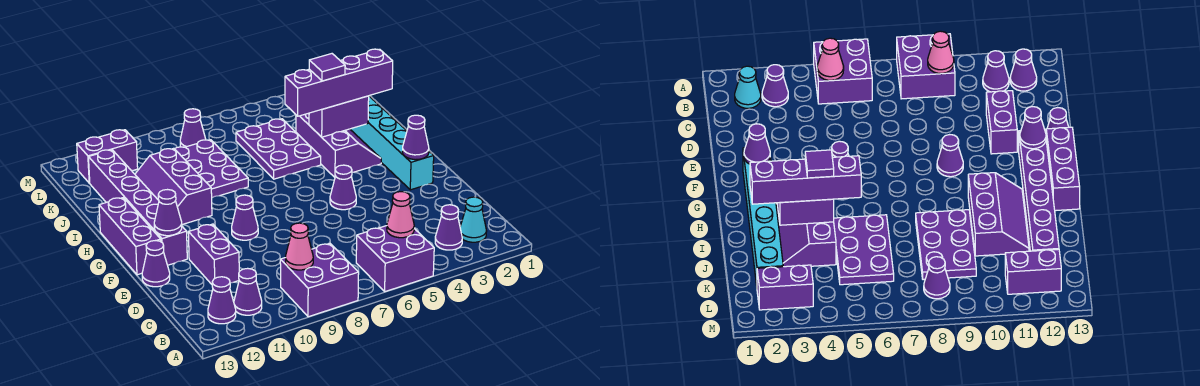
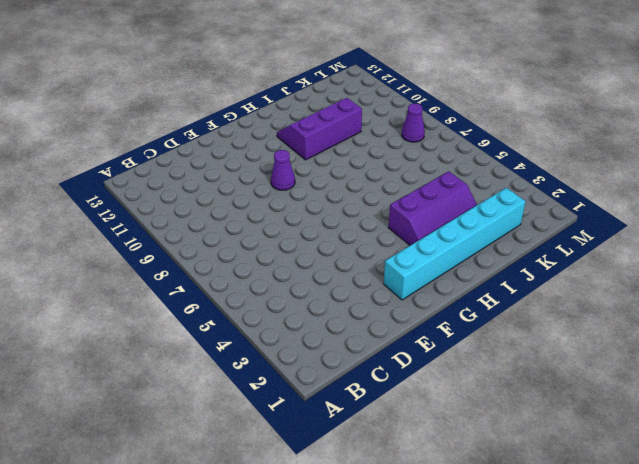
none -> purple 2x2 brick [356,226,434,292]
none -> purple 2x2 brick [280,244,359,317]
none -> cyan 1x1 cone [460,197,487,242]

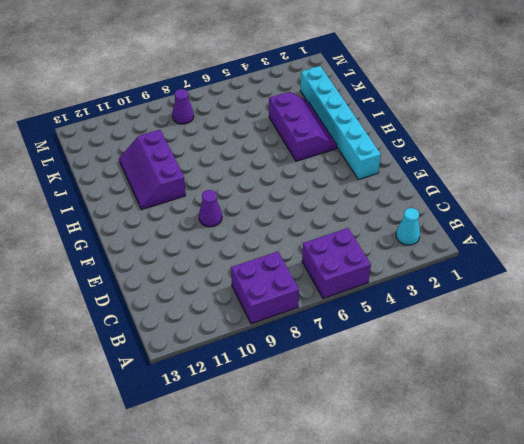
none -> purple 1x1 cone [435,205,462,250]
none -> purple 1x1 cone [234,268,262,315]
none -> purple 1x1 cone [208,277,236,324]

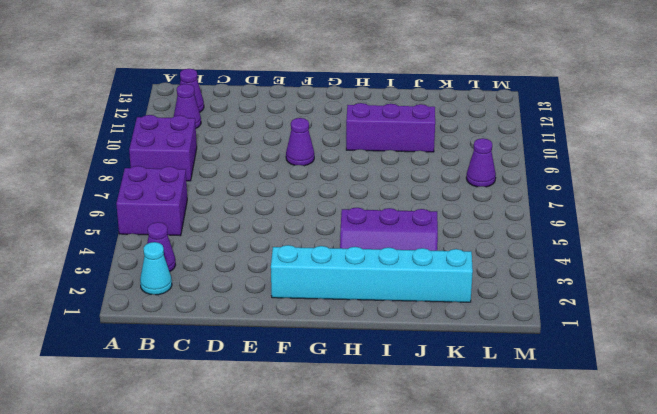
none -> purple 1x2 brick [188,224,239,284]
none -> purple 1x1 cone [142,241,170,287]
none -> purple 1x1 cone [330,165,356,210]

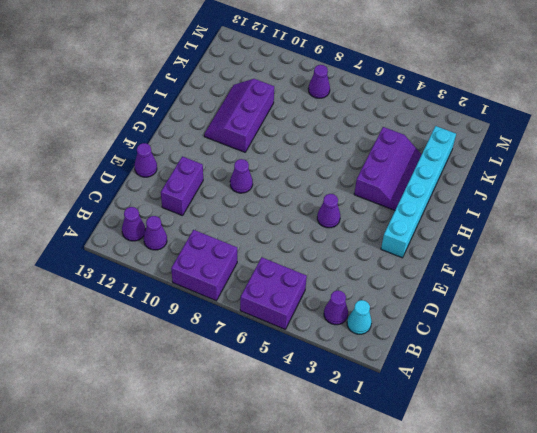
none -> purple 1x6 brick [88,150,187,265]
none -> purple 1x3 brick [99,198,161,275]
none -> purple 2x3 plate [236,119,321,179]

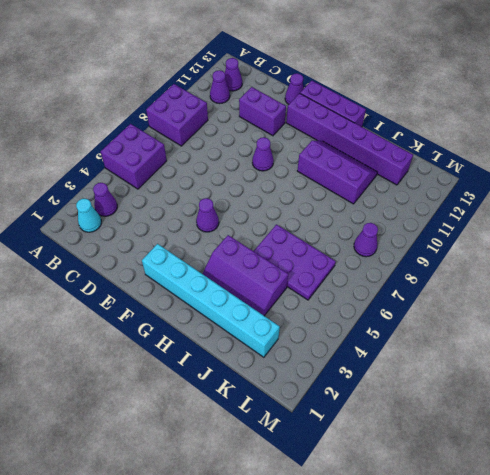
none -> purple 2x3 plate [175,140,248,198]
none -> purple 1x2 brick [757,265,813,310]
none -> purple 1x2 brick [77,130,138,183]

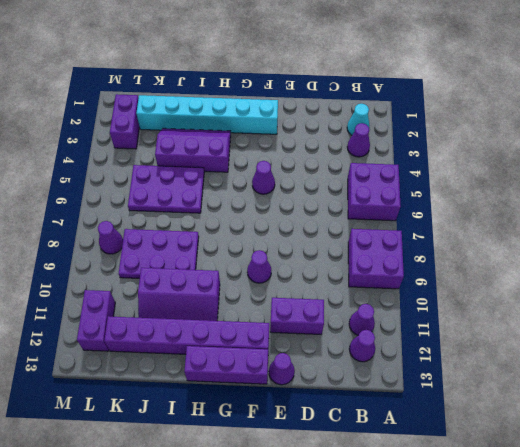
none -> pink 1x1 cone [387,192,414,238]
none -> pink 1x1 cone [286,223,313,270]
none -> purple 1x1 cone [403,115,429,160]

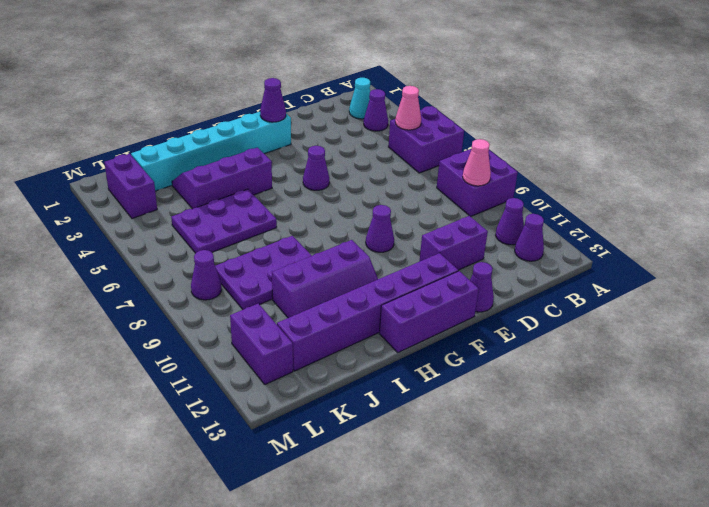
none -> purple 1x1 cone [154,190,182,236]
none -> purple 1x2 brick [309,96,369,137]
none -> purple 1x4 brick [285,49,393,116]

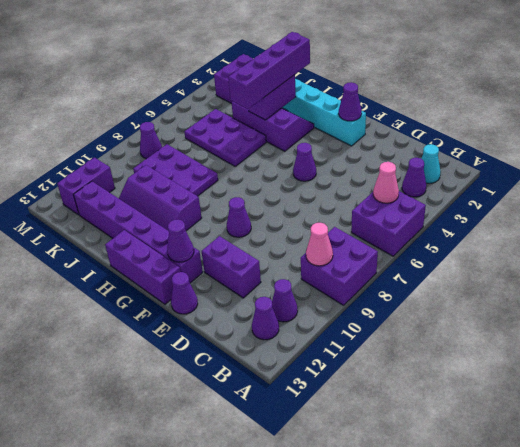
none -> purple 1x1 tile [309,54,345,81]

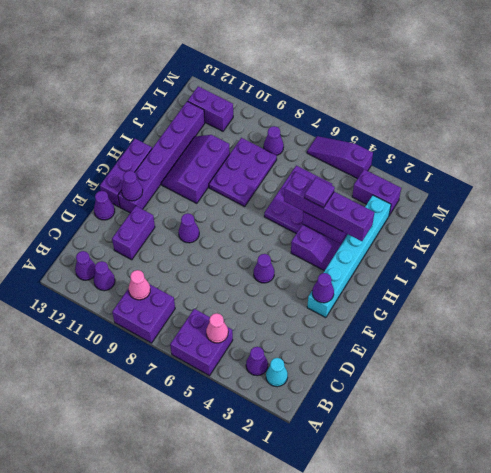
purple 1x3 slope [307,136,373,179] -> none

